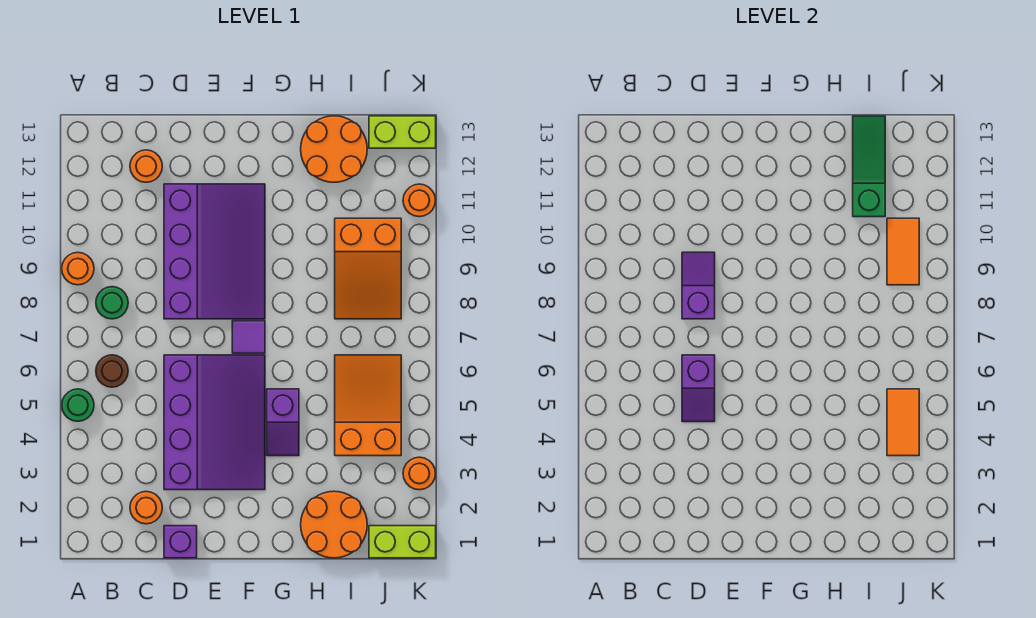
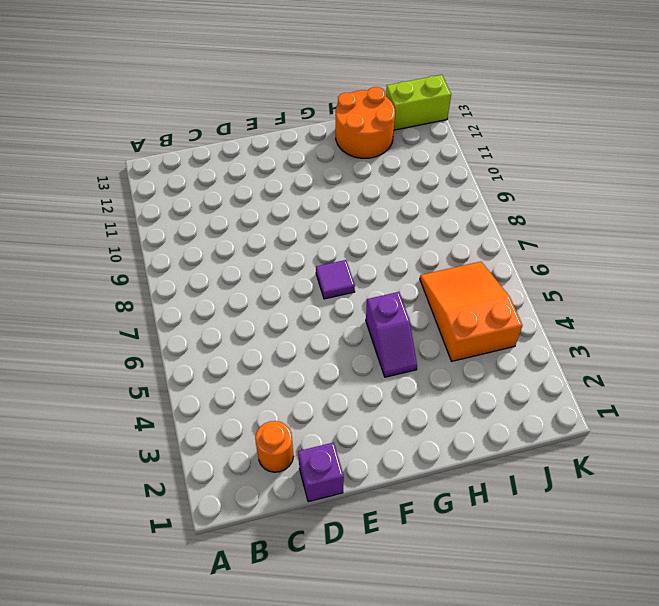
none -> green 1x1 round brick [62,389,94,421]
none -> orange 1x1 round brick [62,252,94,285]
none -> brown 1x1 round brick [96,355,128,387]

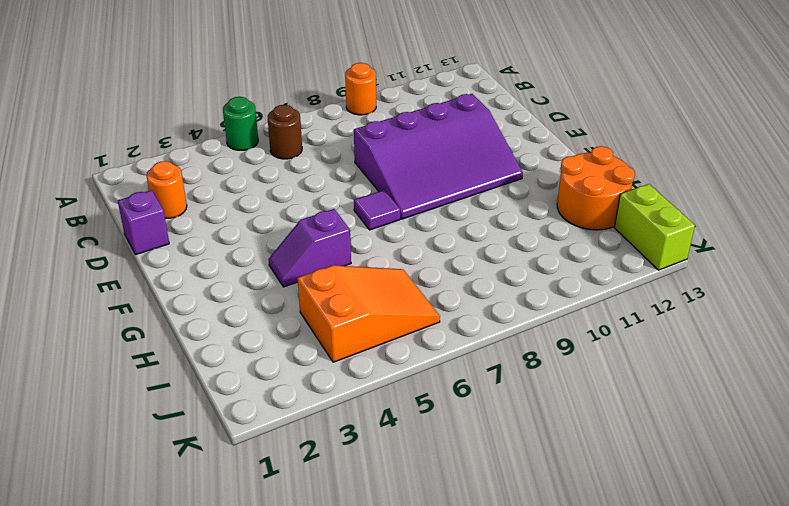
none -> green 1x1 round brick [96,287,128,319]
none -> orange 1x1 round brick [130,150,162,182]
none -> purple 3x4 slope [164,355,265,490]

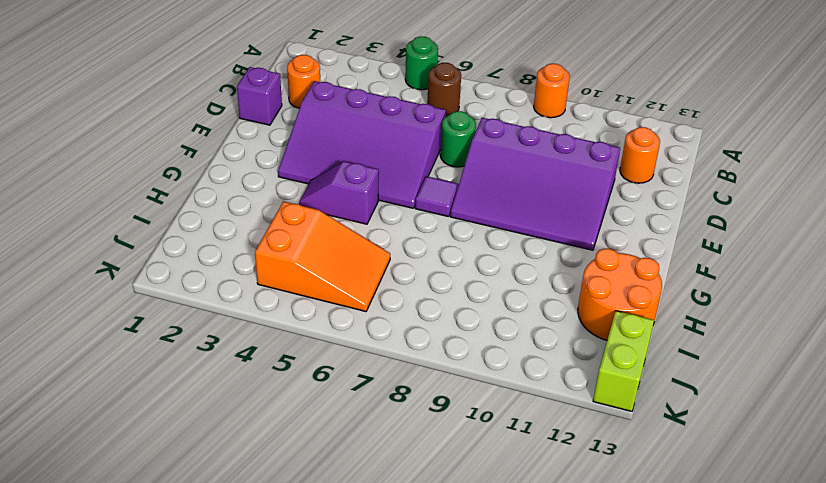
green 1x1 round brick [440,111,476,167] -> green 1x1 round brick moved to [96,287,128,319]
none -> orange 2x2 round brick [301,491,367,558]
none -> orange 2x3 slope [335,218,401,319]
none -> lime 1x2 brick [369,526,436,558]

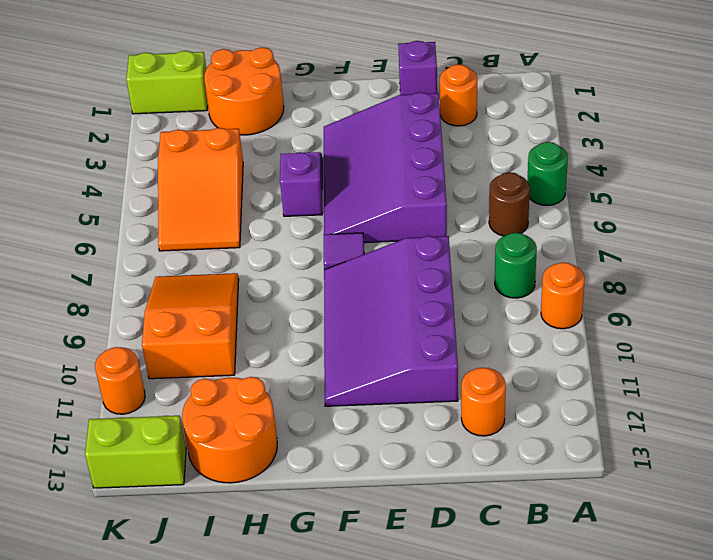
none -> orange 1x1 round brick [403,457,436,490]
none -> purple 1x2 slope [682,355,715,422]
none -> purple 1x2 slope [682,252,715,319]

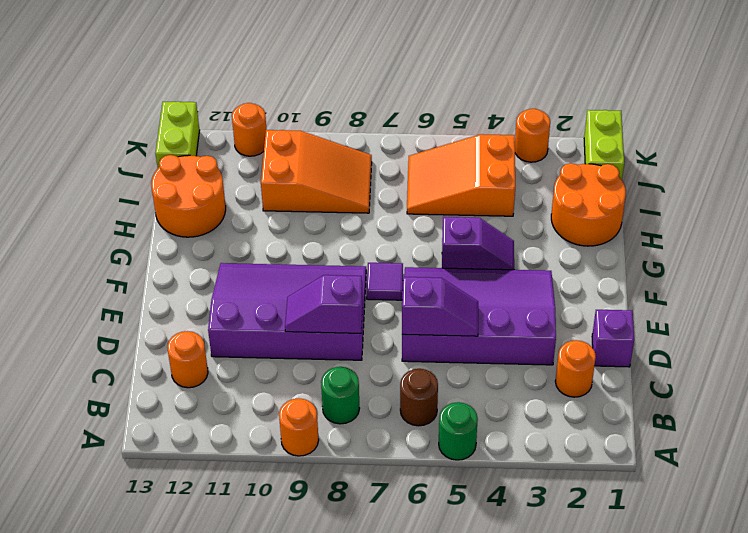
none -> green 1x3 slope [853,116,885,217]
none -> orange 1x2 tile [887,389,919,456]
none -> orange 1x2 tile [887,218,919,285]

